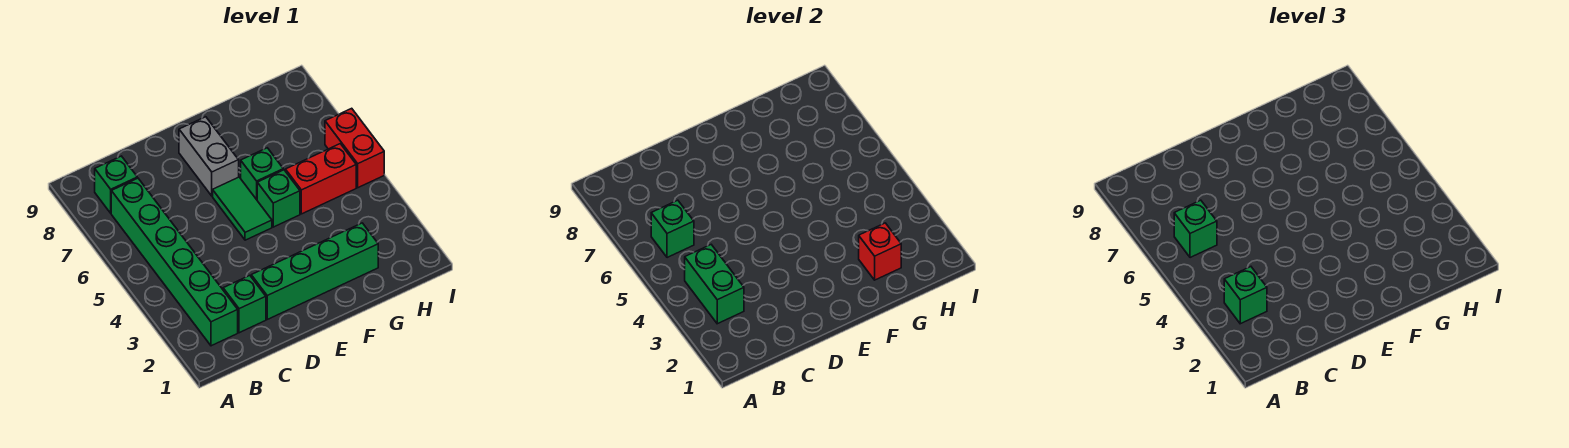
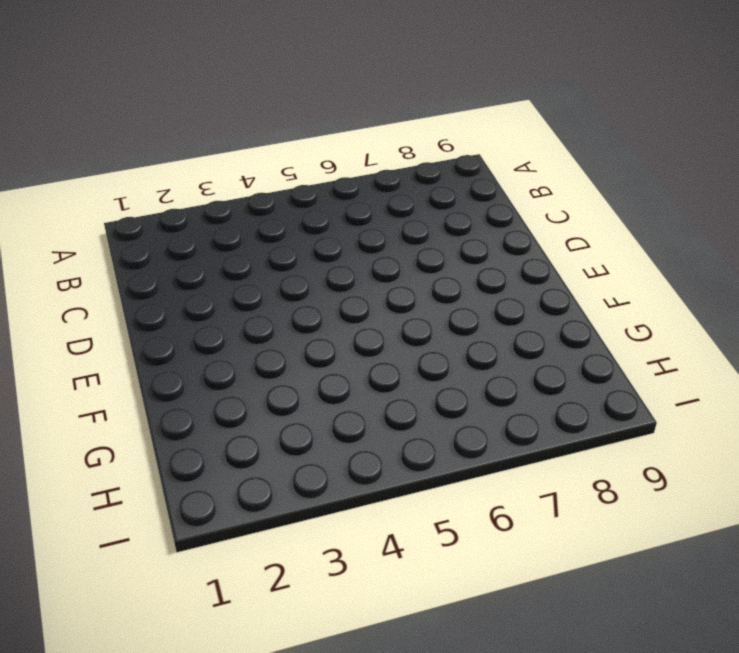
none -> green 1x6 brick [111,178,238,346]
none -> green 1x1 brick [95,156,137,213]
none -> green 1x1 brick [223,275,266,333]

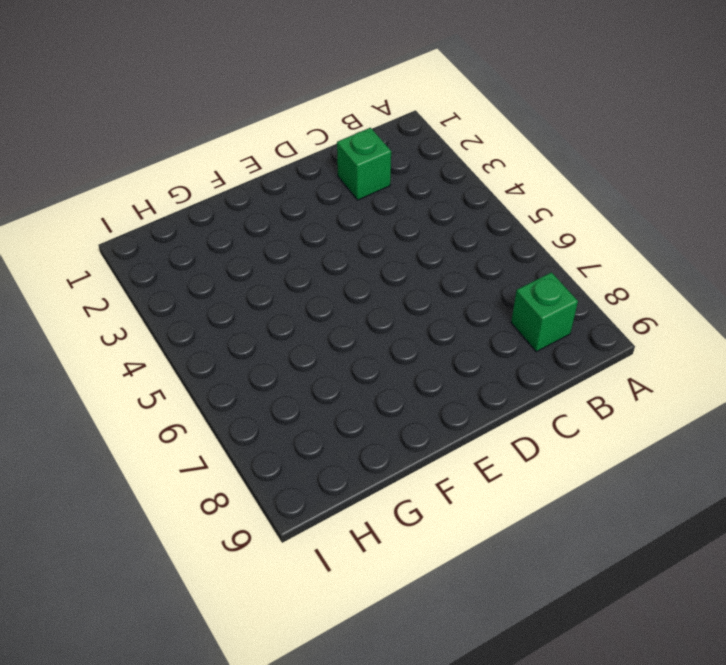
none -> green 1x6 brick [111,178,238,346]
none -> green 1x4 brick [251,223,378,319]
none -> green 1x2 tile [213,177,272,240]

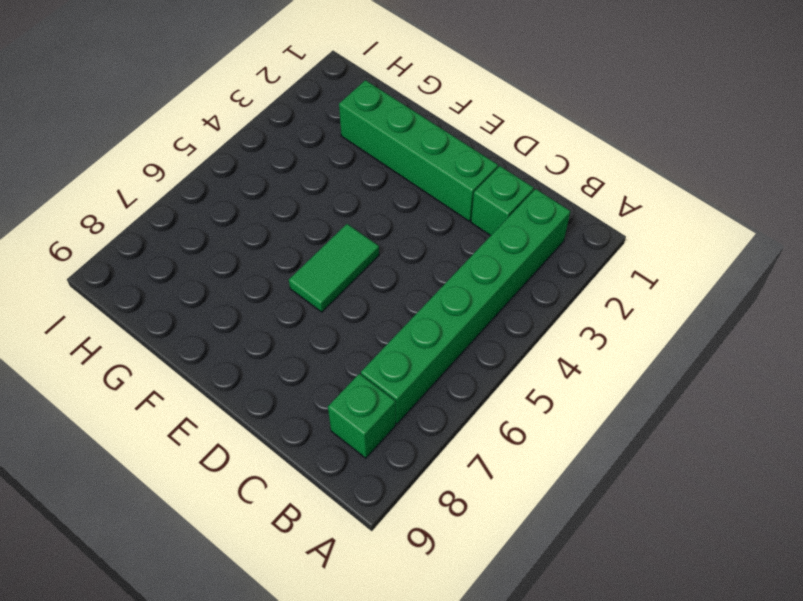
none -> grey 1x2 brick [179,117,239,196]
none -> green 1x1 brick [257,170,300,227]
none -> green 1x1 brick [241,148,283,200]

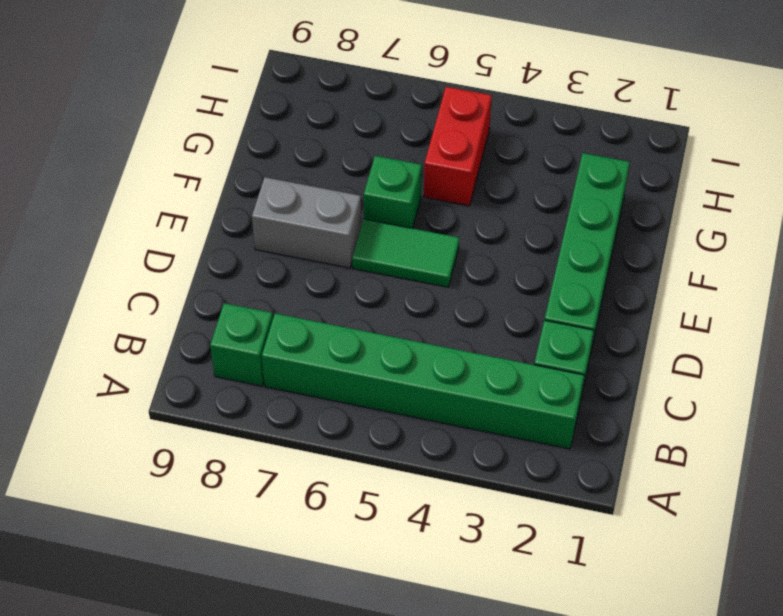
none -> green 1x1 brick [257,170,300,227]
none -> red 1x2 brick [325,108,384,188]
none -> green 1x2 brick [685,245,744,324]

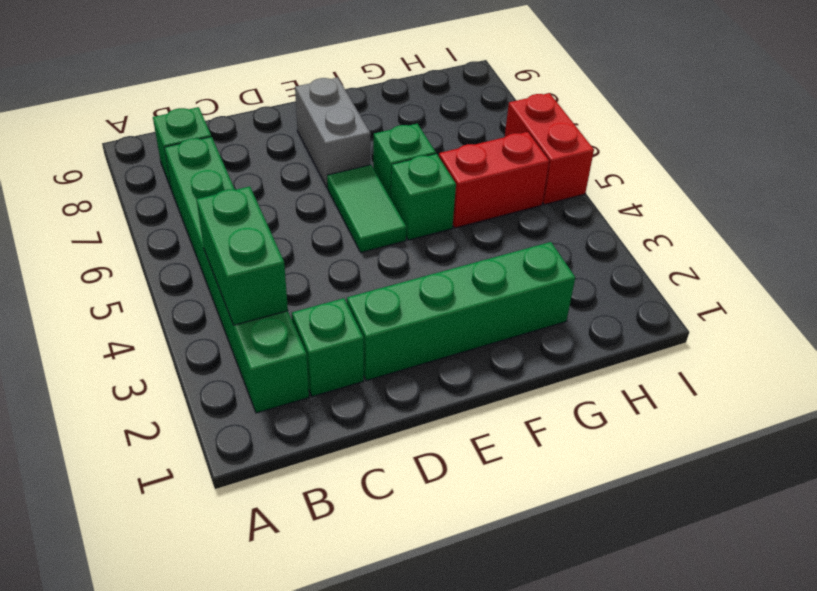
none -> green 1x1 brick [651,200,694,258]
none -> red 1x1 brick [859,223,901,280]
none -> green 1x1 brick [1224,267,1267,324]

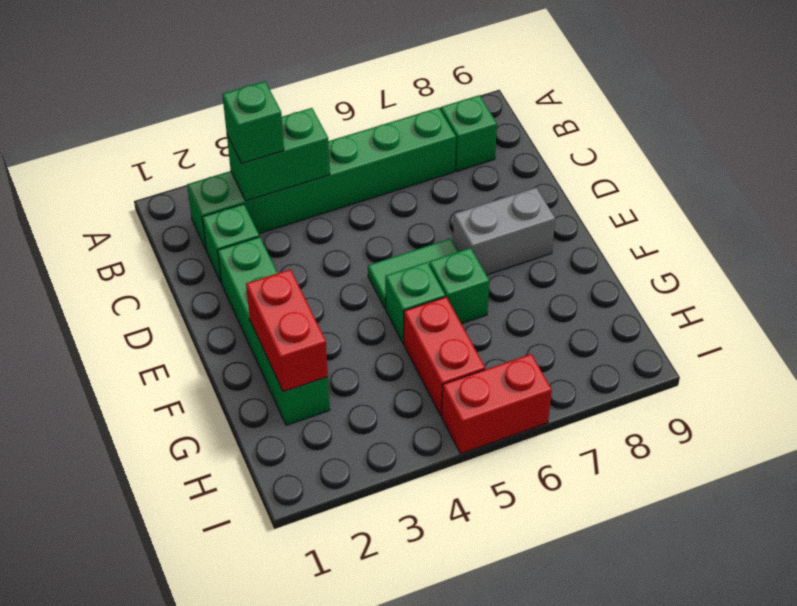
red 1x2 brick [246,269,328,392] -> red 1x1 brick [859,223,901,280]
none -> green 1x1 brick [651,200,694,258]
none -> green 1x1 brick [1174,200,1217,258]

